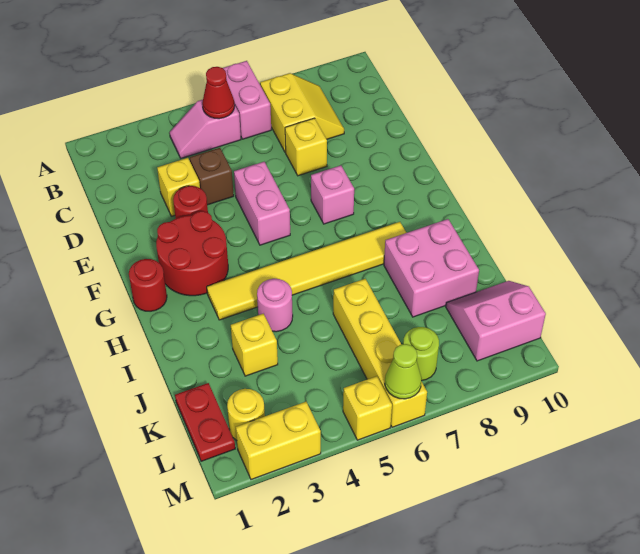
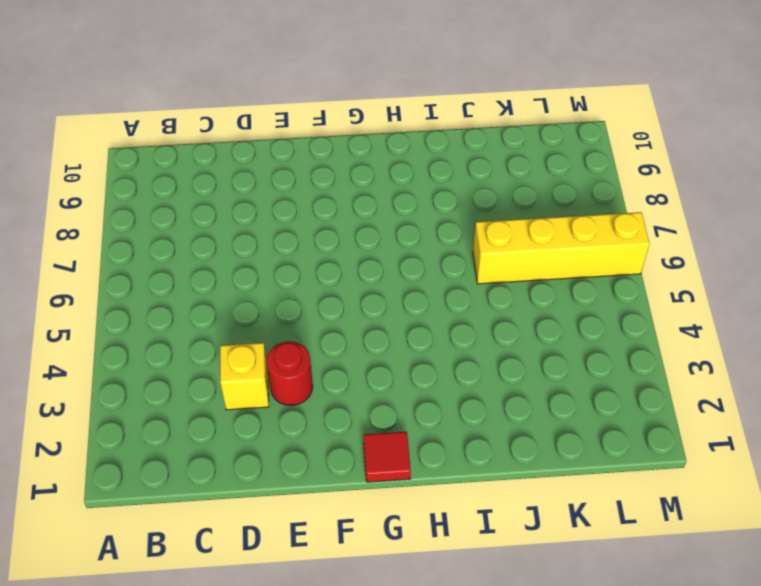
red 1x1 tile [363,432,411,482] -> red 1x1 round brick [129,259,167,311]
none -> pink 1x2 brick [223,61,271,139]
none -> pink 1x2 slope [170,100,241,158]
none -> yellow 2x2 slope [260,73,344,153]

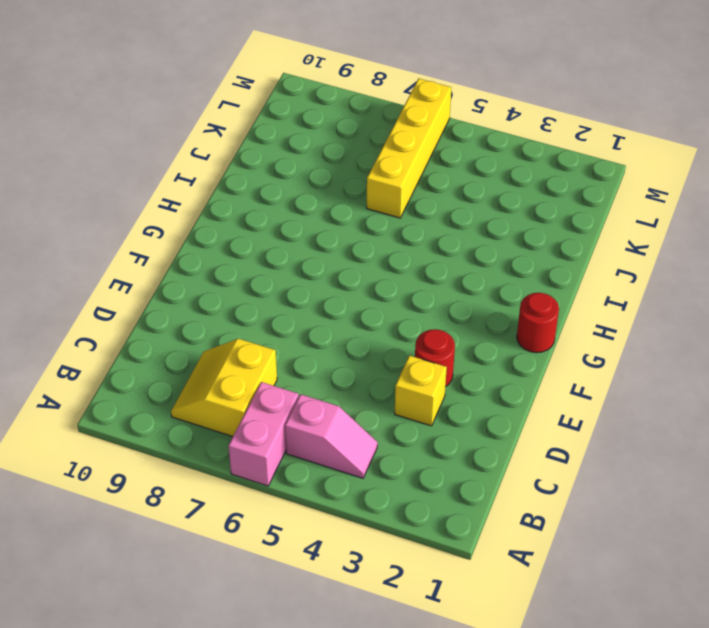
none -> brown 1x1 brick [190,148,234,205]
none -> yellow 1x1 brick [285,118,327,176]
none -> pink 1x2 brick [234,162,290,245]

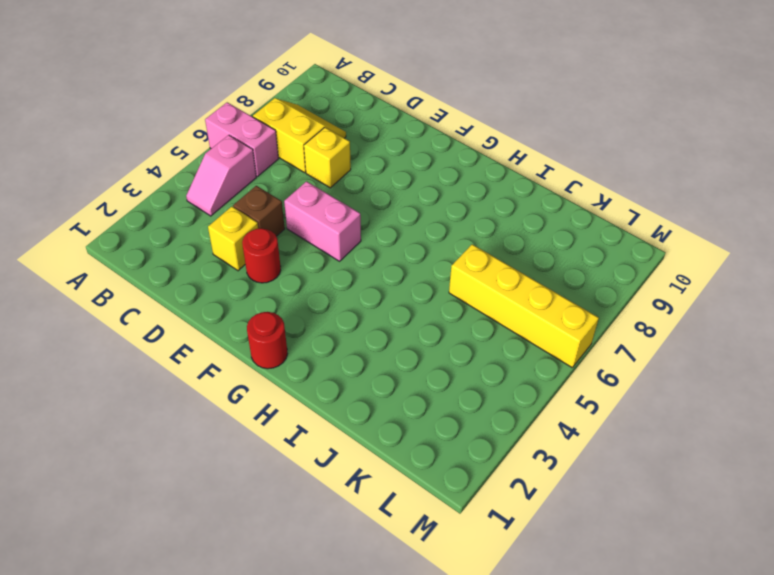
none -> red 2x2 round brick [156,211,228,296]
none -> pink 1x1 brick [311,165,354,224]
none -> yellow 1x6 tile [207,222,406,320]

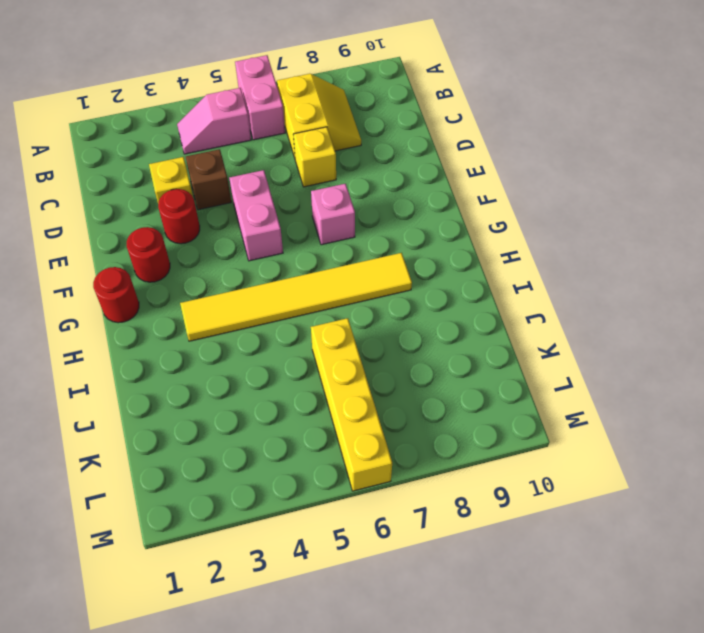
red 1x1 round brick [127,227,170,282] -> red 2x2 round brick [156,211,228,296]
none -> pink 1x1 round brick [257,279,293,332]
none -> pink 2x2 brick [384,219,479,317]
none -> yellow 1x1 brick [231,314,278,376]

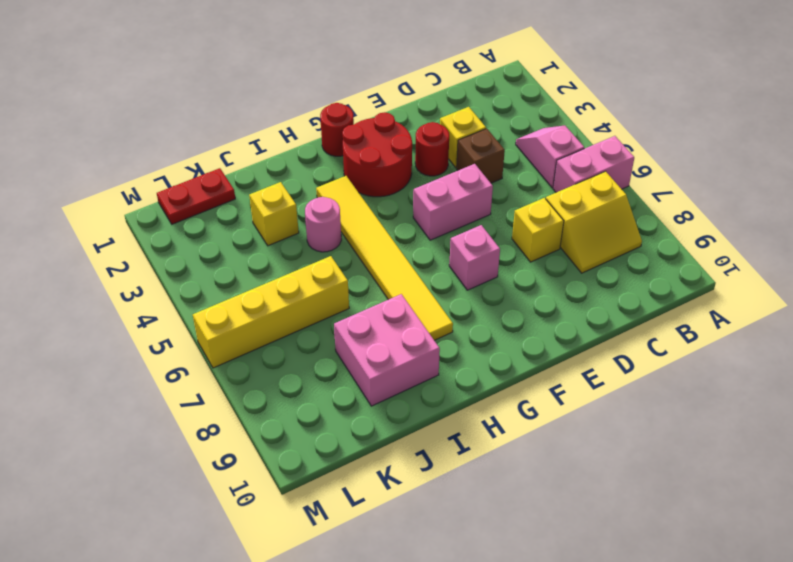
none -> pink 2x2 slope [446,281,546,361]
none -> yellow 1x1 round brick [227,389,265,440]
none -> lime 1x1 round brick [403,327,439,381]

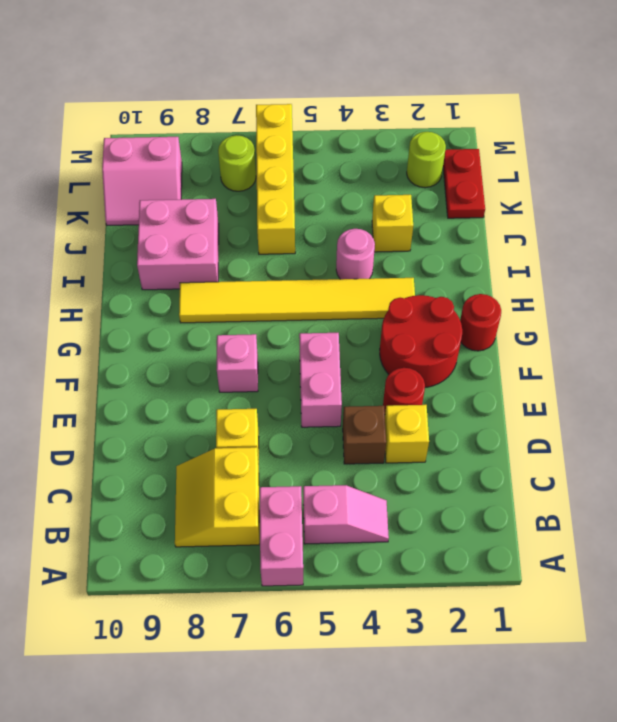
lime 1x1 round brick [407,132,446,188] -> yellow 1x1 round brick [227,389,265,440]
none -> yellow 1x2 brick [236,402,321,480]
none -> yellow 1x1 brick [343,376,392,440]
none -> red 1x1 cone [202,67,235,119]

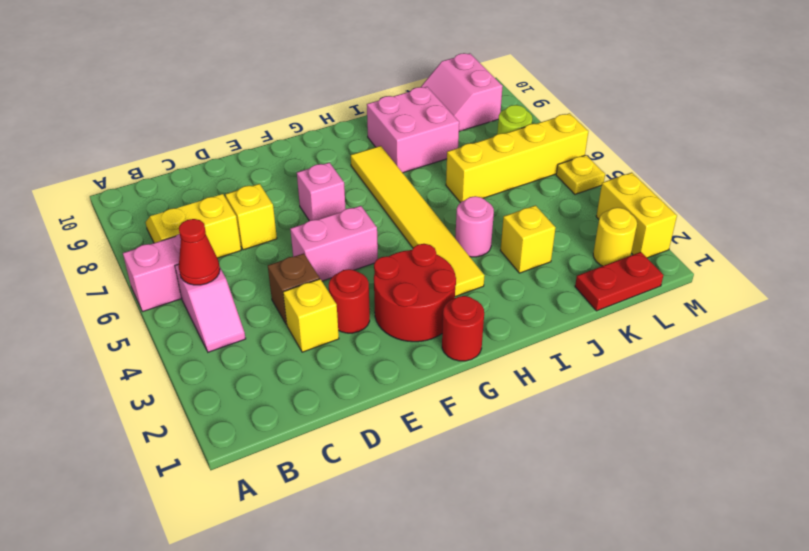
yellow 1x1 plate [556,155,605,194] -> yellow 1x1 brick [343,376,392,440]
none -> lime 1x1 cone [385,344,422,399]

